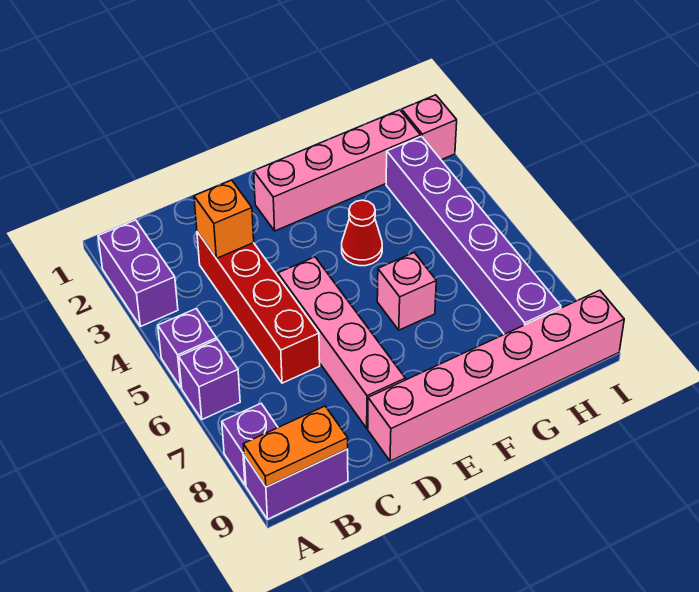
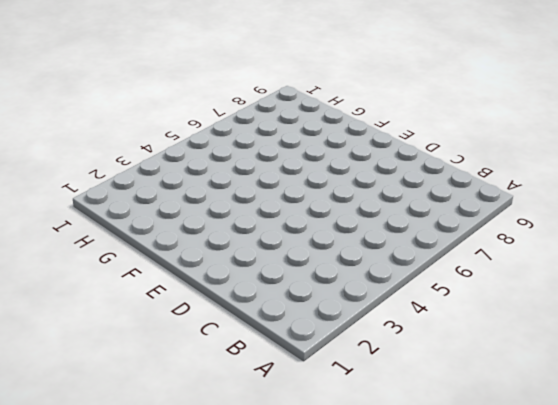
none -> purple 1x2 brick [98,220,178,327]
none -> purple 1x1 brick [158,309,217,388]
none -> purple 1x1 brick [179,339,240,419]

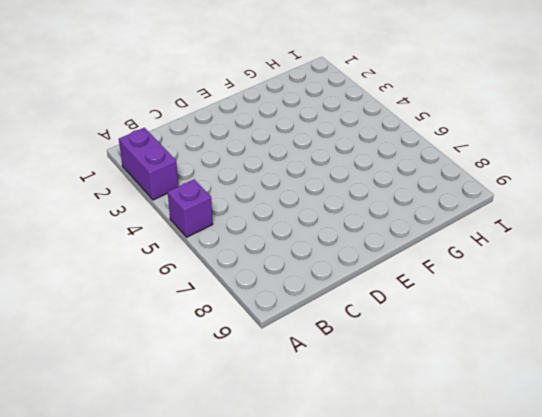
none -> purple 1x1 brick [179,339,240,419]
none -> purple 1x1 brick [222,404,278,485]
none -> purple 1x2 brick [244,449,348,519]

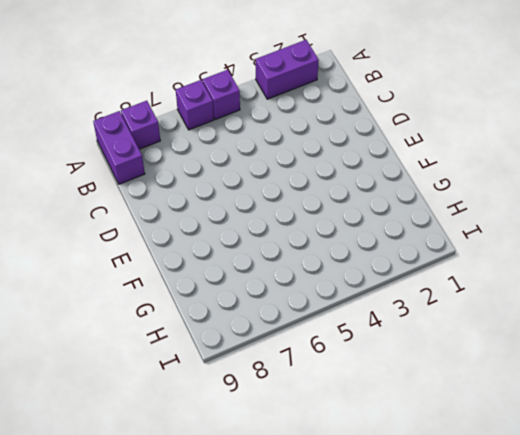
none -> red 1x4 brick [197,232,320,383]
none -> pink 1x4 brick [278,257,405,428]
none -> pink 1x6 brick [368,290,624,461]

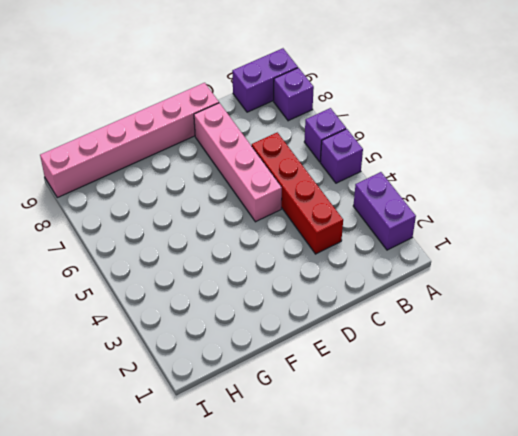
none -> pink 1x4 brick [254,110,421,231]
none -> red 1x1 cone [342,200,382,266]
none -> pink 1x1 brick [377,253,436,330]

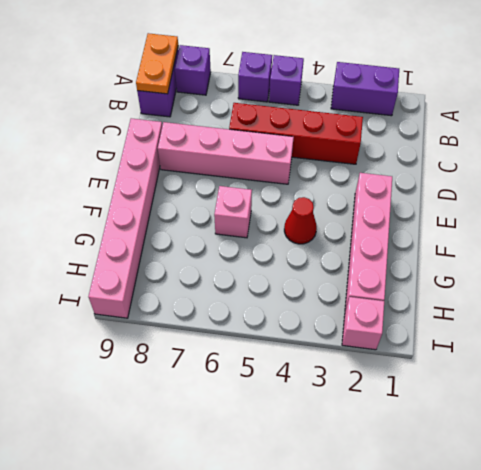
none -> purple 1x6 brick [386,136,561,334]
none -> orange 1x1 brick [194,180,254,258]

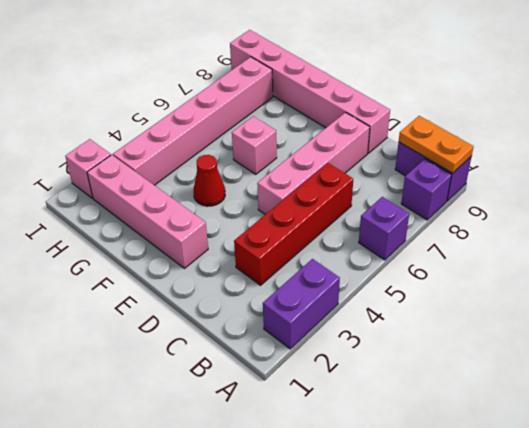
pink 1x6 brick [113,57,273,185] -> purple 1x6 brick [386,136,561,334]
none -> purple 1x1 brick [158,309,217,388]
none -> orange 1x1 brick [194,180,254,258]

